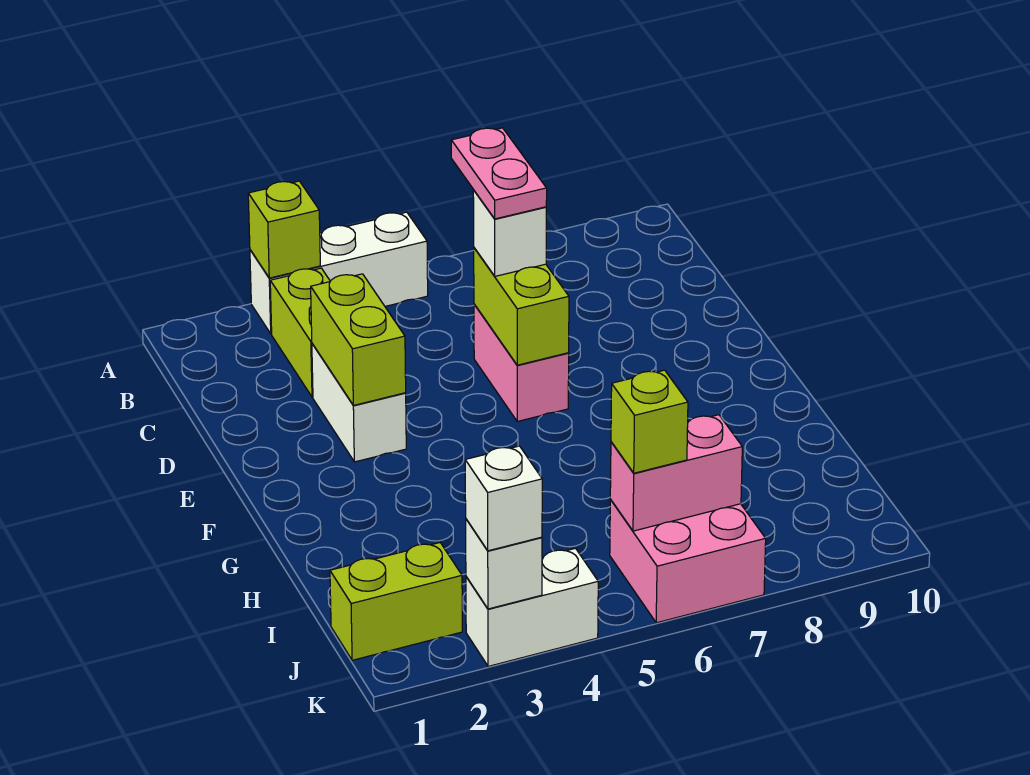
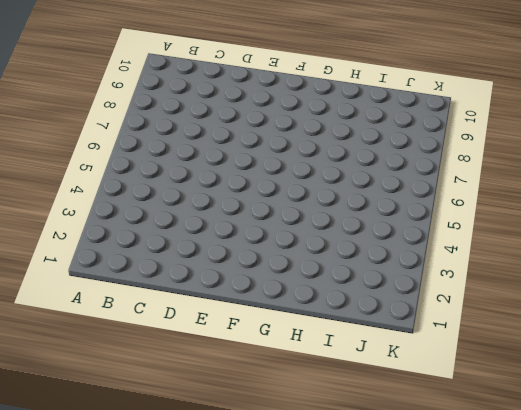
none -> white 1x3 brick [250,212,428,334]
none -> lime 1x2 brick [270,268,330,397]
none -> white 1x2 brick [312,344,406,462]

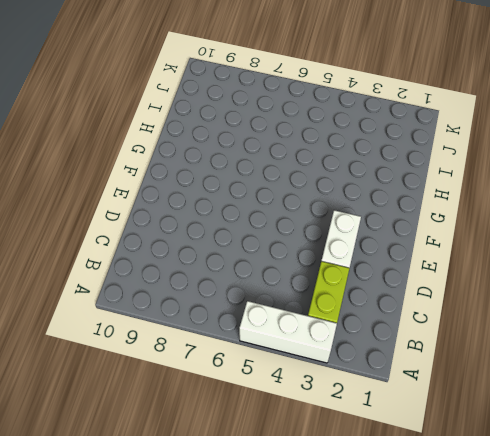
none -> pink 1x2 brick [474,304,569,421]
none -> lime 1x2 brick [330,543,462,660]
none -> pink 2x2 brick [610,500,766,623]

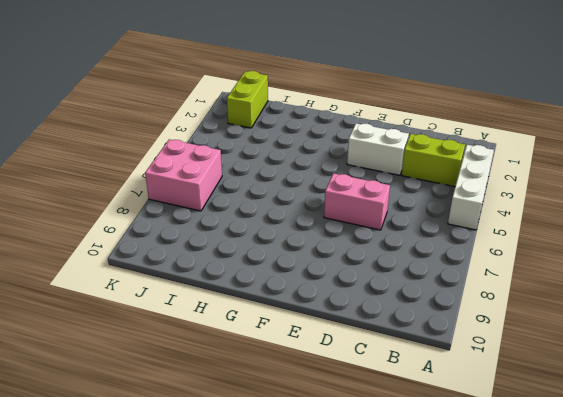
none -> white 1x2 brick [466,548,598,666]
none -> lime 1x1 brick [248,181,320,278]
none -> lime 1x2 brick [311,274,406,405]

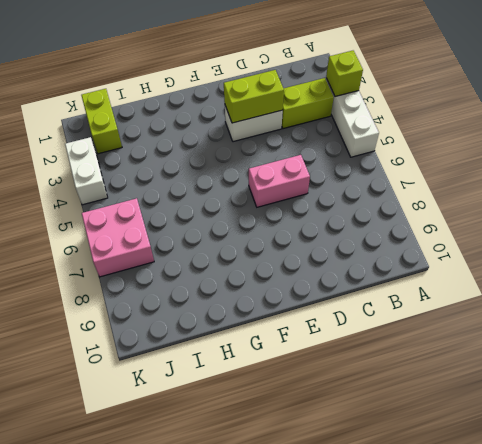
none -> lime 1x2 brick [474,248,569,365]
none -> pink 1x2 brick [610,415,742,531]
none -> white 1x1 brick [466,519,542,609]

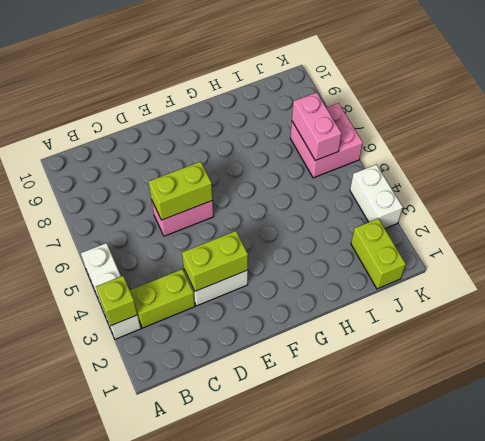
none -> white 1x1 brick [466,519,542,609]
none -> white 1x1 brick [473,190,546,276]
none -> lime 1x1 brick [611,370,688,473]

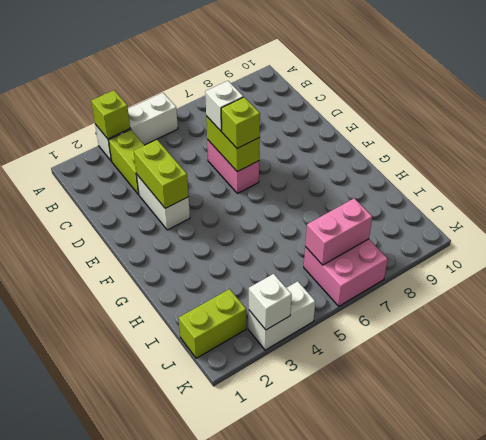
lime 1x1 brick [221,97,260,149] -> lime 1x1 brick moved to [611,370,688,473]
none -> white 1x1 brick [465,446,542,551]
none -> pink 1x2 plate [451,128,547,219]

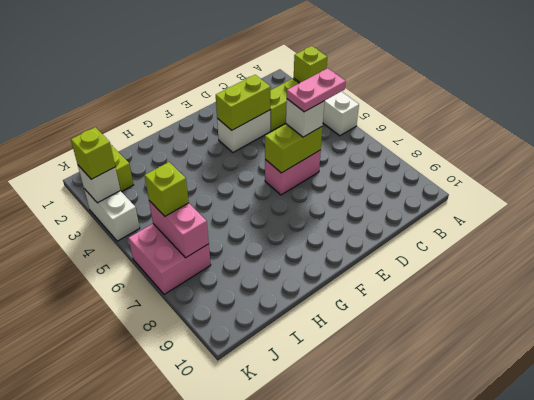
lime 1x1 brick [71,127,115,179] -> white 1x1 brick [465,446,542,551]

